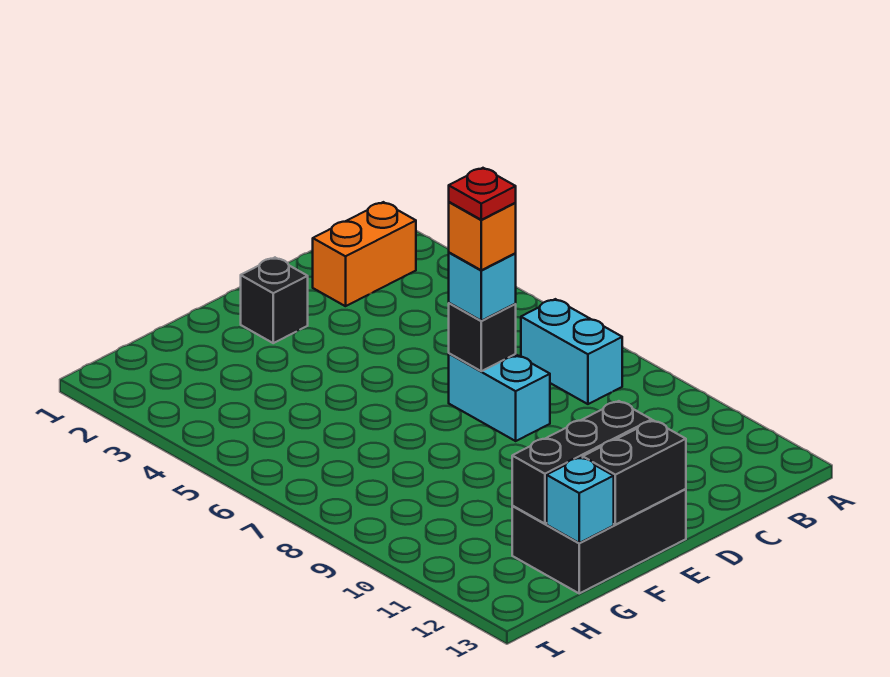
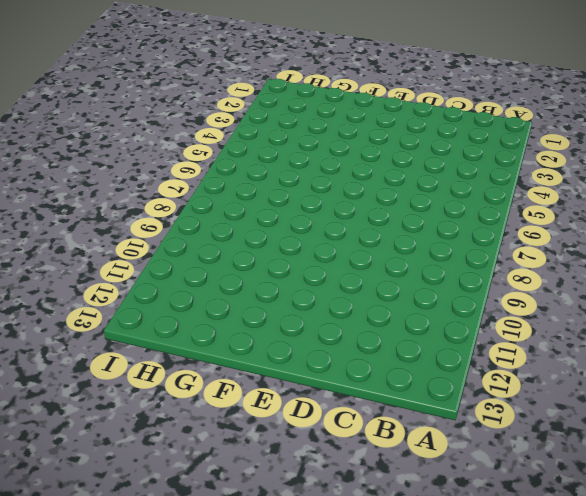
none -> orange 1x2 brick [313,202,416,306]
none -> cyan 1x2 brick [521,299,622,404]
none -> cyan 1x2 brick [449,353,550,441]

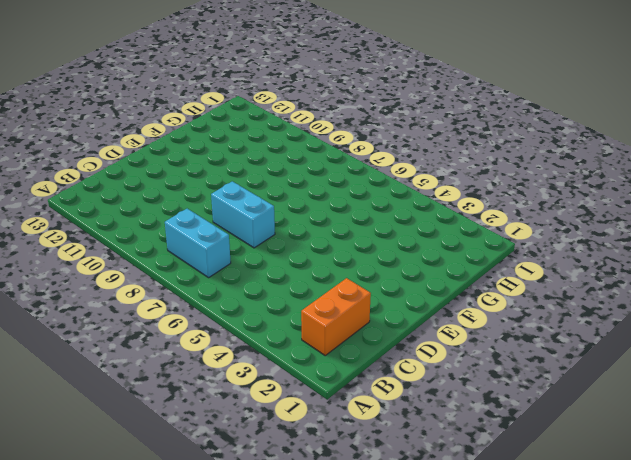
none -> black 1x1 brick [241,258,308,343]
none -> black 2x3 brick [512,489,686,593]
none -> black 1x1 brick [449,303,516,371]

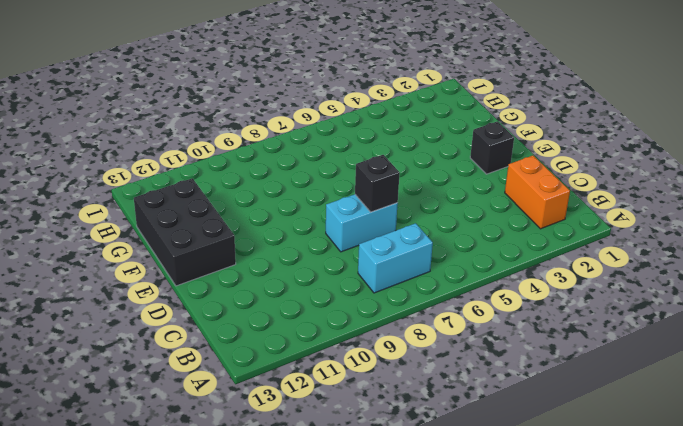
none -> black 1x3 brick [512,401,652,524]
none -> black 1x2 brick [583,420,686,525]
none -> cyan 1x1 brick [547,457,614,543]

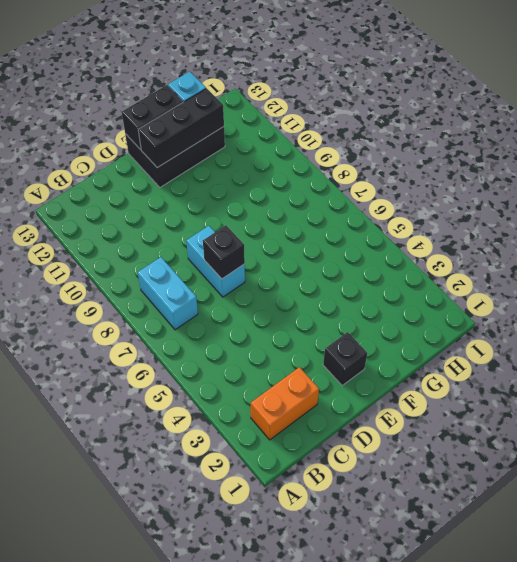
none -> cyan 1x1 brick [449,253,516,321]
none -> orange 1x1 brick [449,202,516,270]
none -> red 1x1 plate [449,168,516,220]

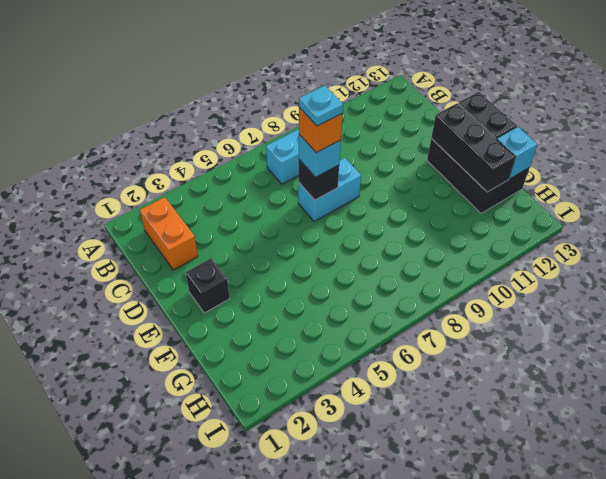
cyan 1x1 plate [299,86,343,126] -> red 1x1 plate [449,168,516,220]

